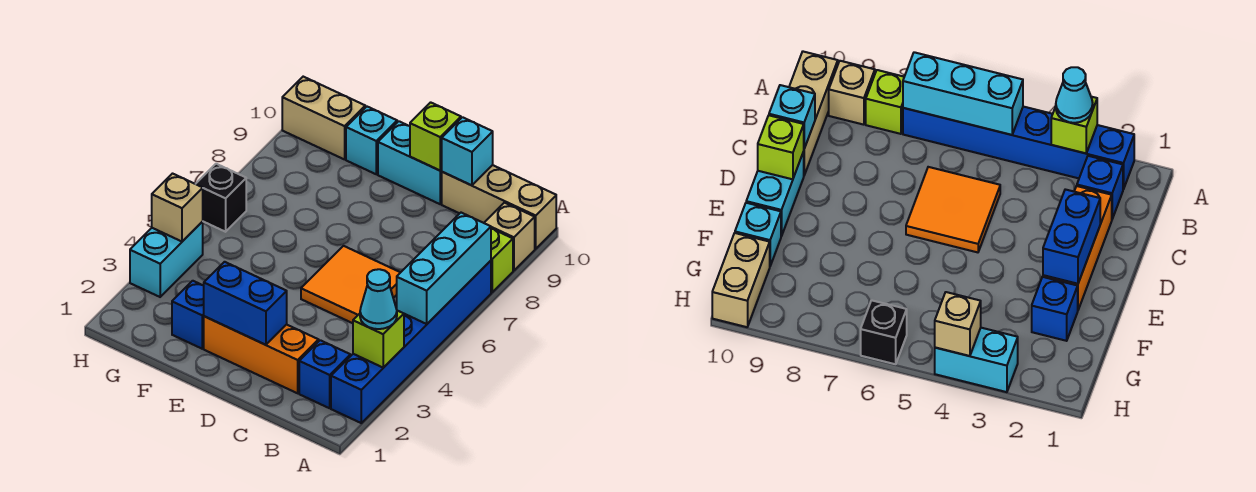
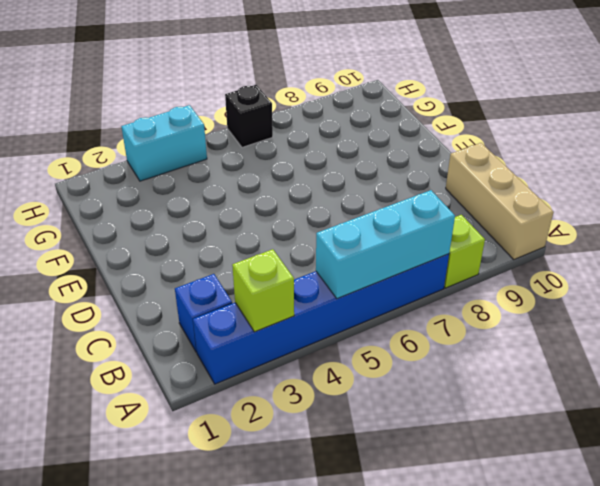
none -> tan 1x1 brick [484,203,535,271]
none -> orange 1x3 brick [204,316,319,393]
none -> orange 2x2 tile [301,246,401,323]

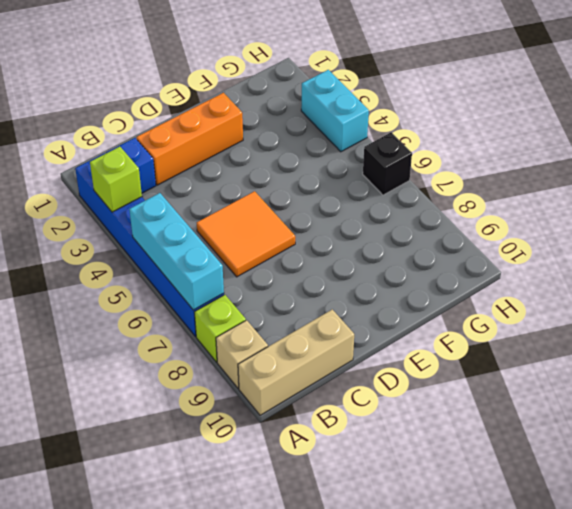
none -> cyan 1x2 brick [378,121,442,204]
none -> blue 1x1 brick [172,281,204,349]
none -> cyan 1x1 brick [346,107,397,174]

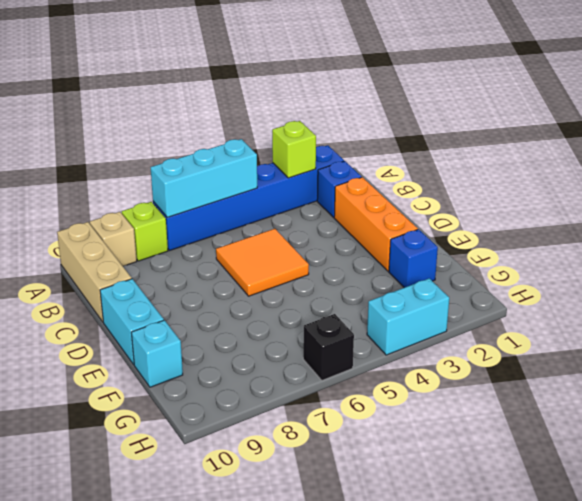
none -> tan 1x2 brick [282,77,365,159]
none -> cyan 1x1 brick [441,117,493,185]
none -> blue 1x2 brick [204,262,287,345]

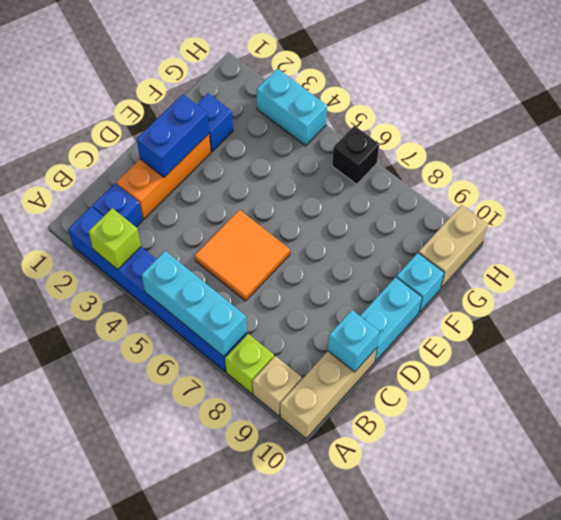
none -> lime 1x1 brick [410,102,461,170]
none -> tan 1x1 brick [152,174,203,241]
none -> cyan 1x1 cone [360,269,397,329]

